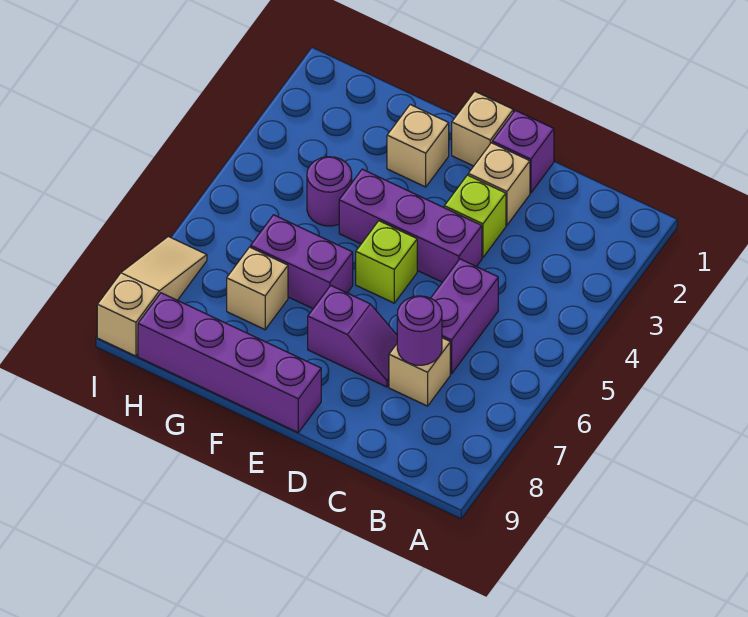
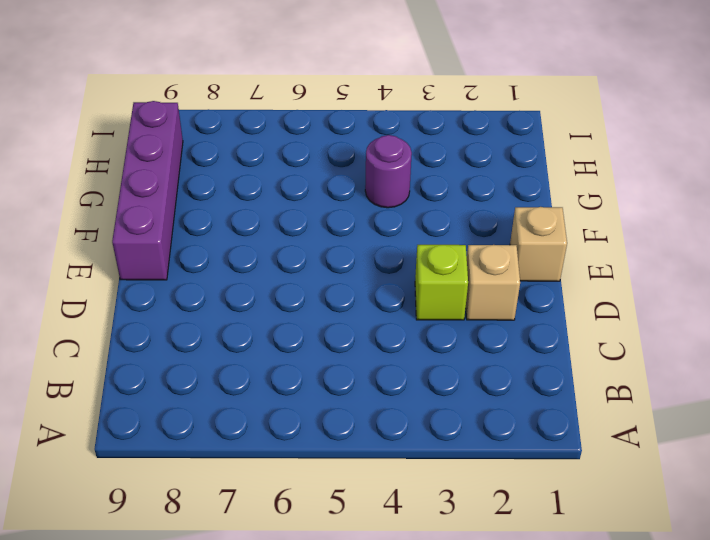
none -> purple 1x2 brick [431,259,498,374]
none -> tan 1x1 brick [389,338,450,406]
none -> purple 1x1 brick [492,110,554,193]

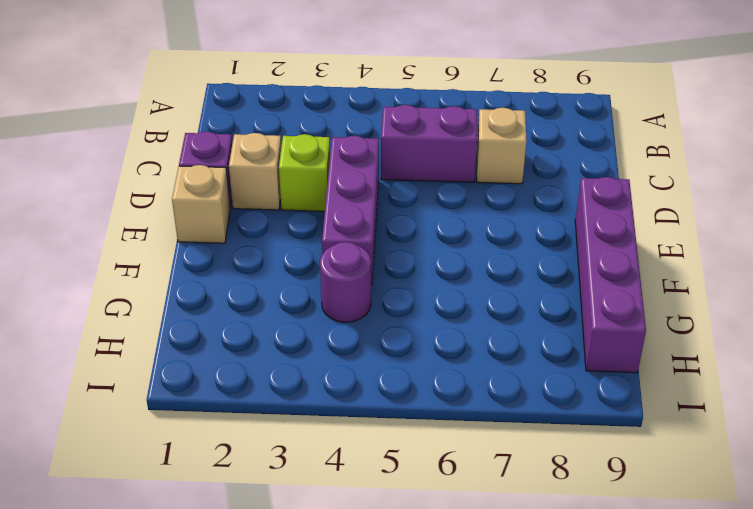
none -> purple 1x2 slope [308,286,397,387]
none -> lime 1x1 brick [356,221,417,303]
none -> tan 1x1 brick [387,105,449,187]

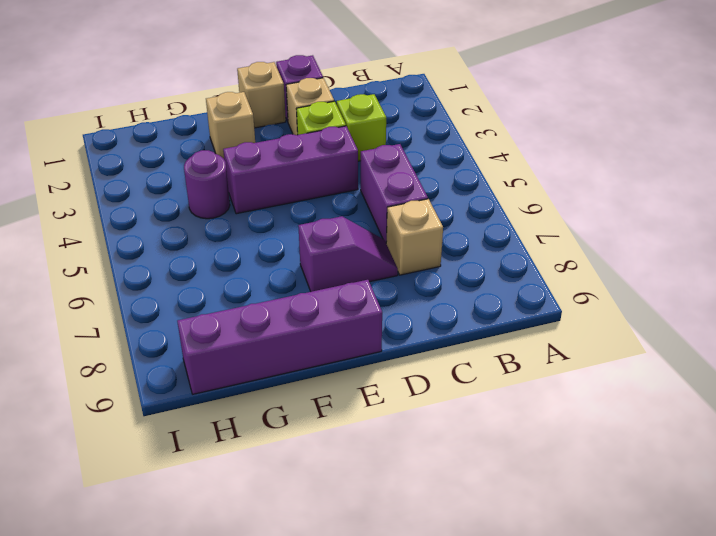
lime 1x1 brick [337,94,386,161] -> lime 1x1 brick moved to [356,221,417,303]
none -> purple 1x2 brick [251,215,353,308]
none -> tan 1x1 brick [227,247,288,330]
none -> tan 1x3 slope [97,237,207,356]

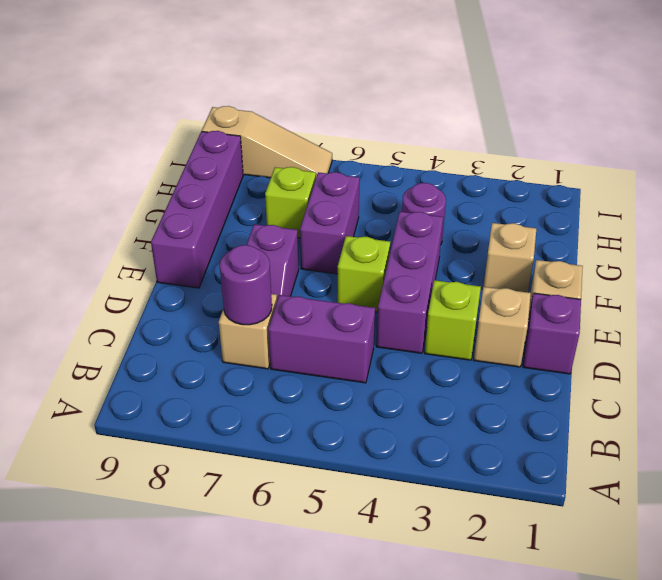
lime 1x1 brick [265,167,316,238] -> tan 1x1 brick [227,247,288,330]

